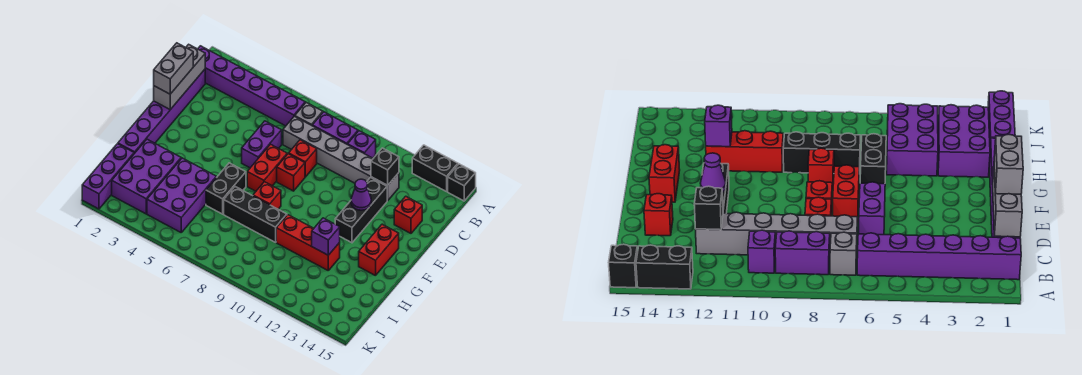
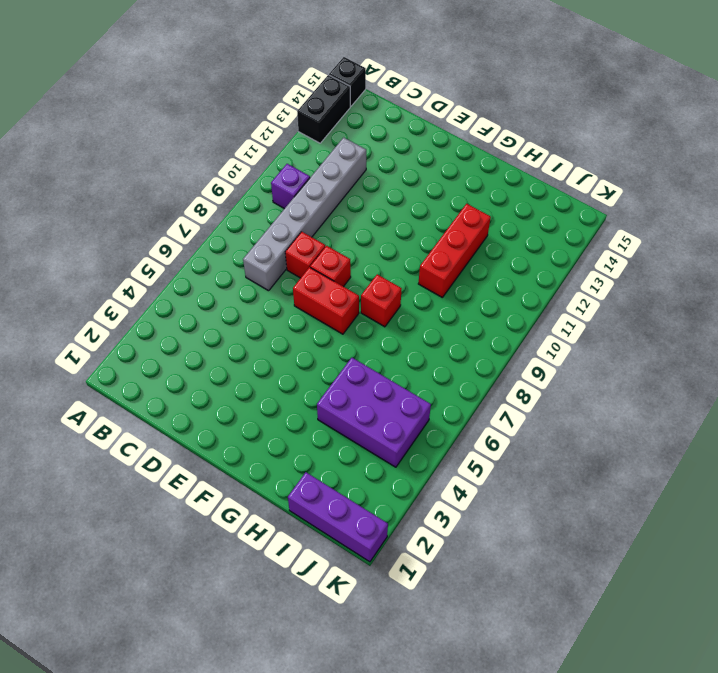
none -> purple 1x6 brick [198,46,305,126]
none -> grey 1x1 brick [295,102,323,125]
none -> purple 1x2 brick [312,112,358,145]

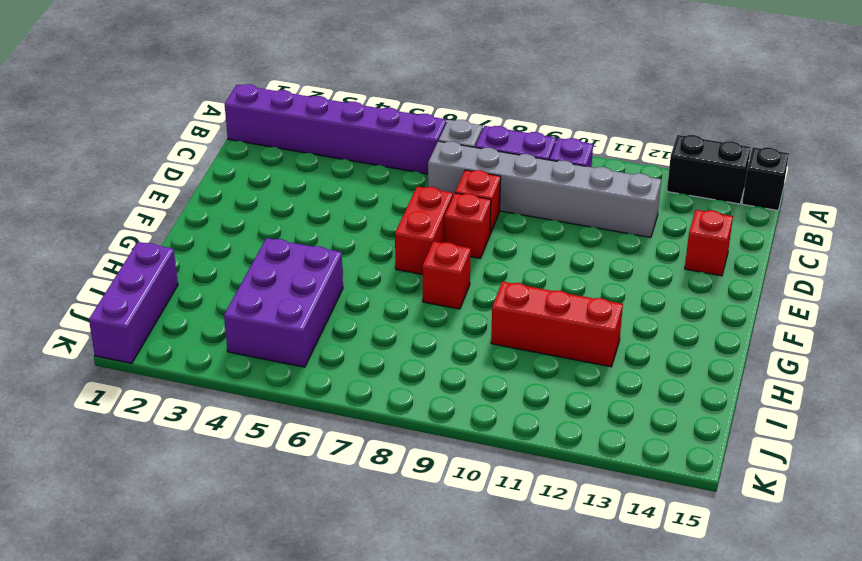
none -> purple 1x6 brick [118,70,205,154]
none -> purple 1x2 brick [242,121,282,168]
none -> black 1x3 brick [335,178,387,243]

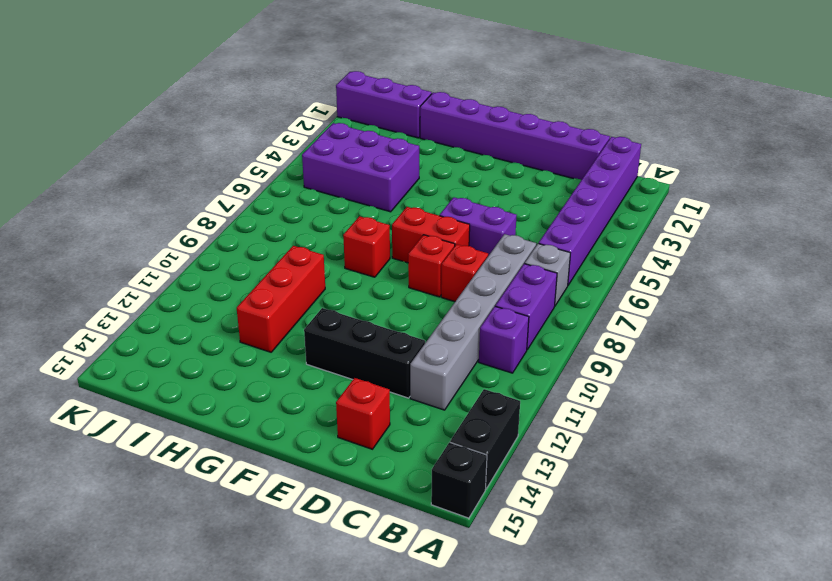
none -> red 1x2 brick [359,224,399,276]
none -> black 1x2 brick [206,163,246,214]
none -> purple 2x3 brick [112,139,181,214]

